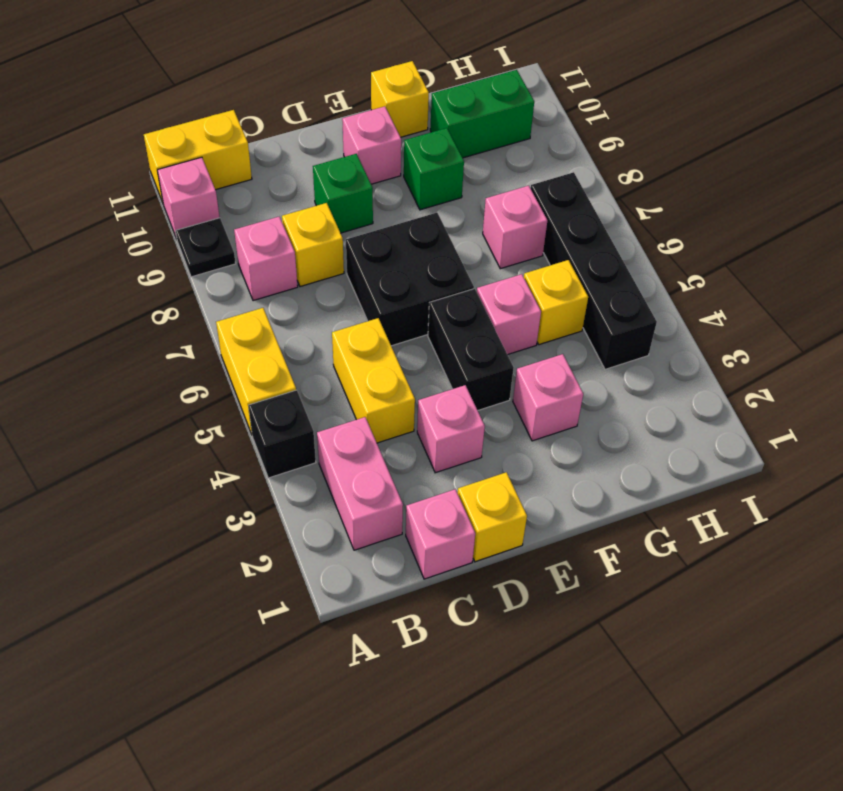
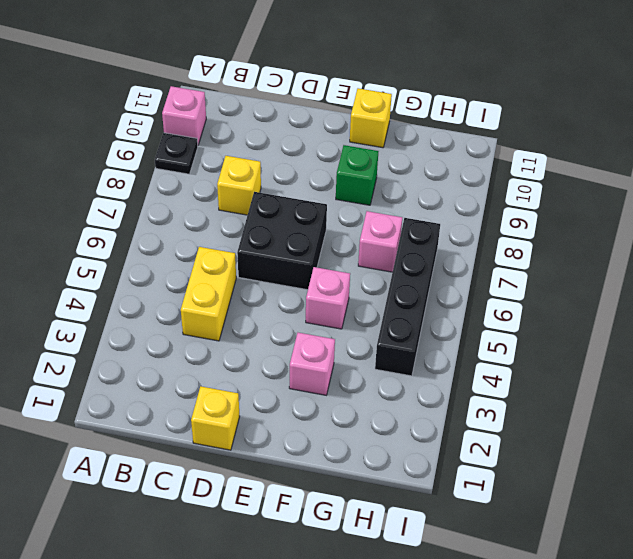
none -> black 1x1 brick [248,390,316,478]
none -> yellow 1x2 brick [216,308,296,434]
none -> yellow 1x2 brick [144,110,252,202]

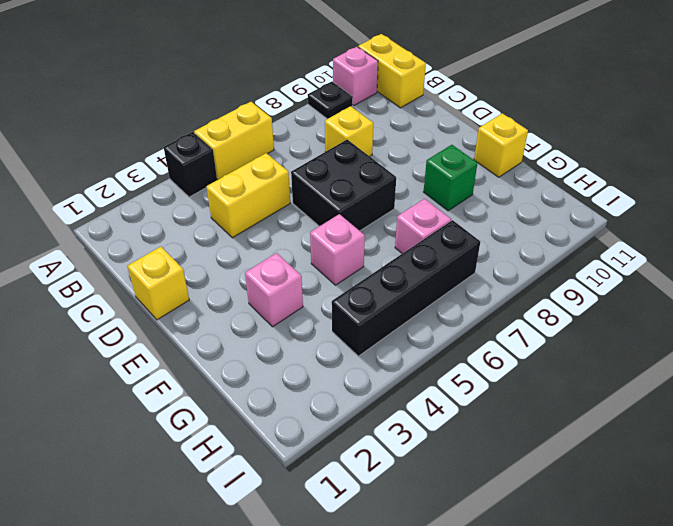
none -> pink 1x2 brick [317,417,403,550]
none -> pink 1x1 brick [234,217,298,301]
none -> pink 1x1 brick [406,489,475,579]

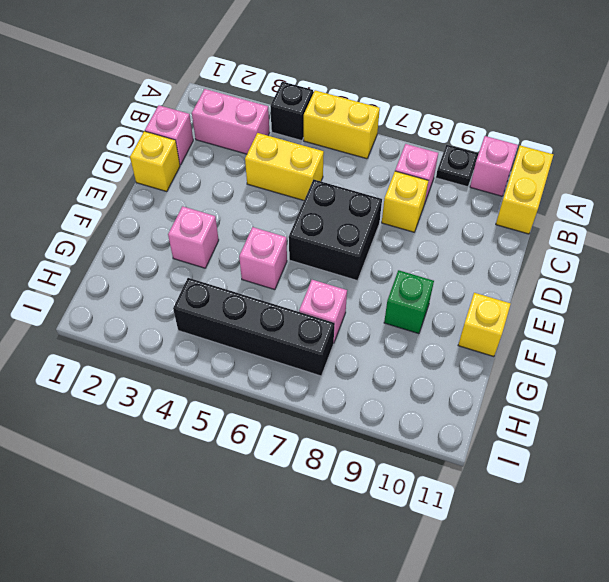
none -> pink 1x1 brick [417,385,485,473]
none -> green 1x1 brick [313,154,373,233]
none -> black 1x2 brick [428,289,514,410]

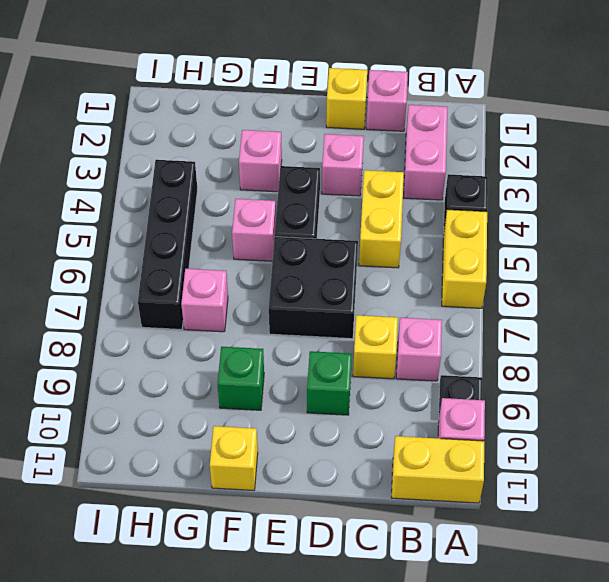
none -> pink 1x1 brick [342,106,401,184]
none -> yellow 1x1 brick [524,260,588,345]
none -> green 1x2 brick [430,70,534,158]

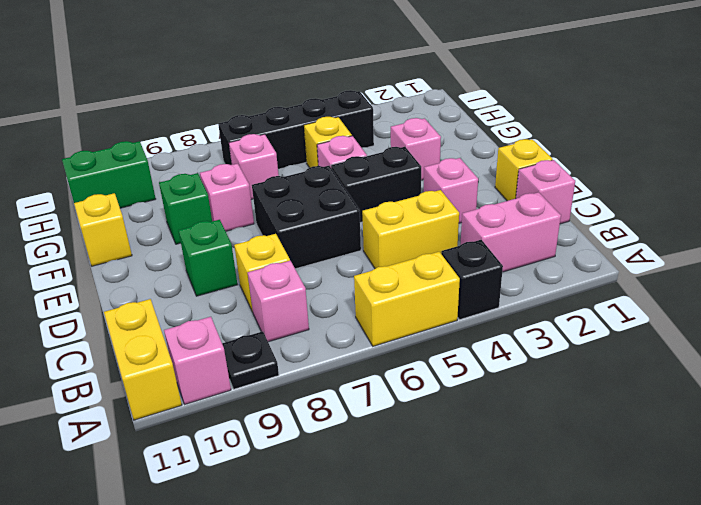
pink 1x1 brick [200,164,254,231] -> pink 1x1 brick moved to [342,106,401,184]
green 1x2 brick [62,141,156,208] -> green 1x2 brick turned to [430,70,534,158]

